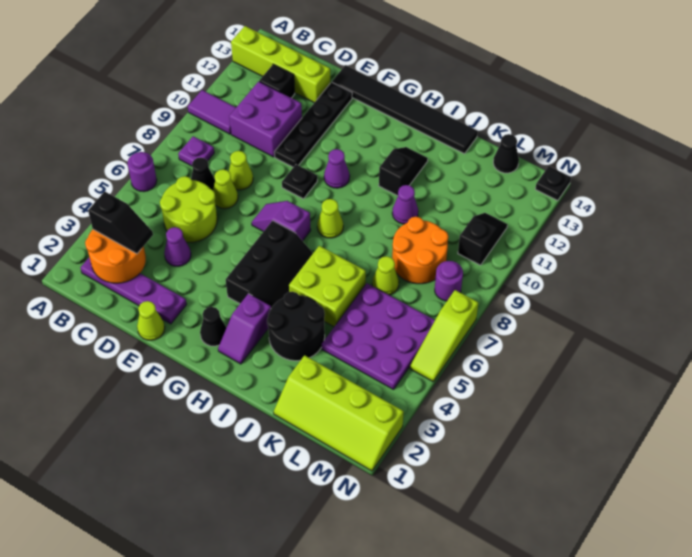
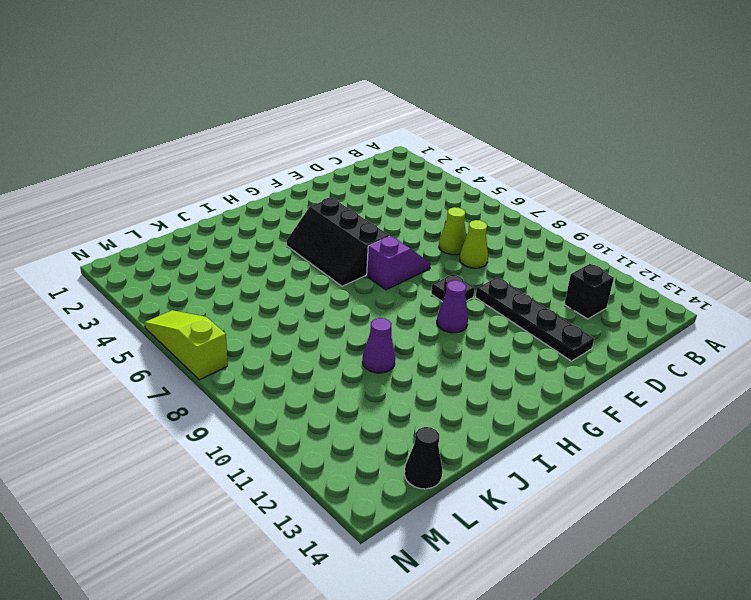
none -> purple 1x1 round brick [128,152,157,192]
none -> purple 1x2 tile [188,90,236,134]
none -> lime 1x4 brick [231,26,330,103]
none -> purple 1x4 plate [81,257,187,324]

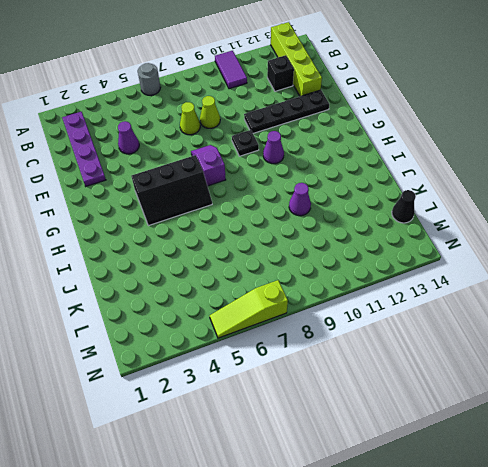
grey 1x1 round brick [138,63,160,95] -> purple 1x1 round brick [128,152,157,192]
none -> purple 1x1 plate [178,136,214,166]
none -> lime 2x2 round brick [160,176,217,242]
none -> black 1x1 cone [191,158,215,190]
none -> purple 2x2 brick [229,81,302,157]

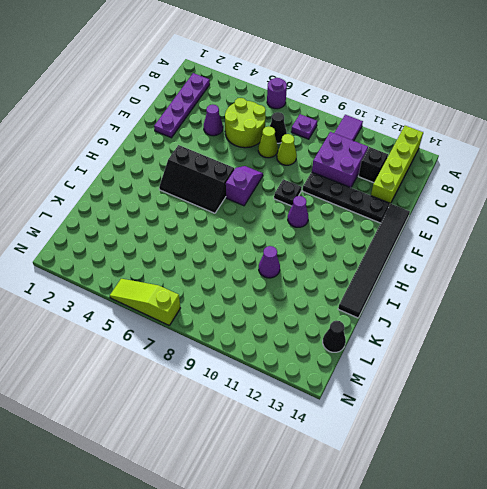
none -> lime 1x1 cone [137,301,165,340]
none -> black 1x1 cone [200,307,227,346]
none -> purple 1x2 slope [218,294,271,364]
none -> lime 1x1 cone [317,199,343,238]

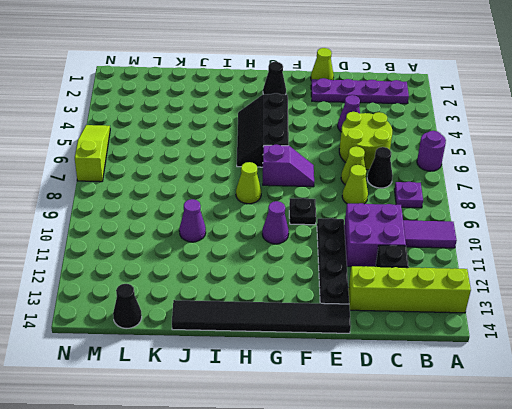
none -> purple 1x2 slope [218,294,271,364]
none -> black 2x2 round brick [267,292,325,361]
none -> lime 2x2 brick [289,246,366,327]
none -> black 1x2 slope [379,147,428,196]

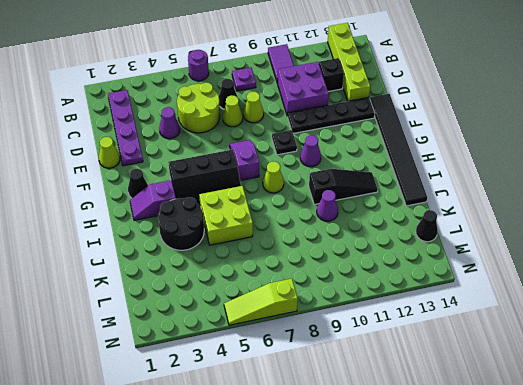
black 1x3 slope [309,169,378,205] -> black 1x2 slope [379,147,428,196]
none -> lime 2x4 slope [274,355,404,471]
none -> purple 3x3 plate [322,283,435,390]
none -> lime 1x1 cone [372,256,399,295]
none -> orange 2x2 round brick [392,217,448,284]

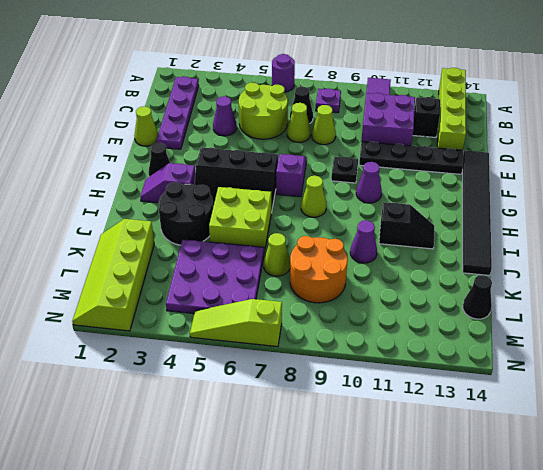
none -> purple 1x1 round brick [435,261,463,301]
none -> black 1x2 slope [458,213,508,265]
none -> black 1x1 plate [535,166,571,201]
none -> orange 2x2 round brick [85,230,146,283]

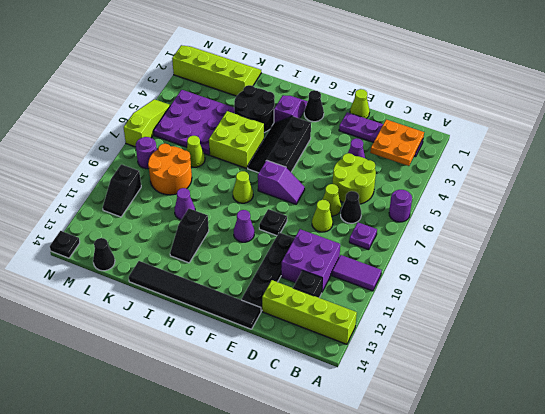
orange 2x2 plate [370,120,424,166] -> orange 2x2 round brick [85,230,146,283]
none -> black 1x2 slope [88,191,153,254]

